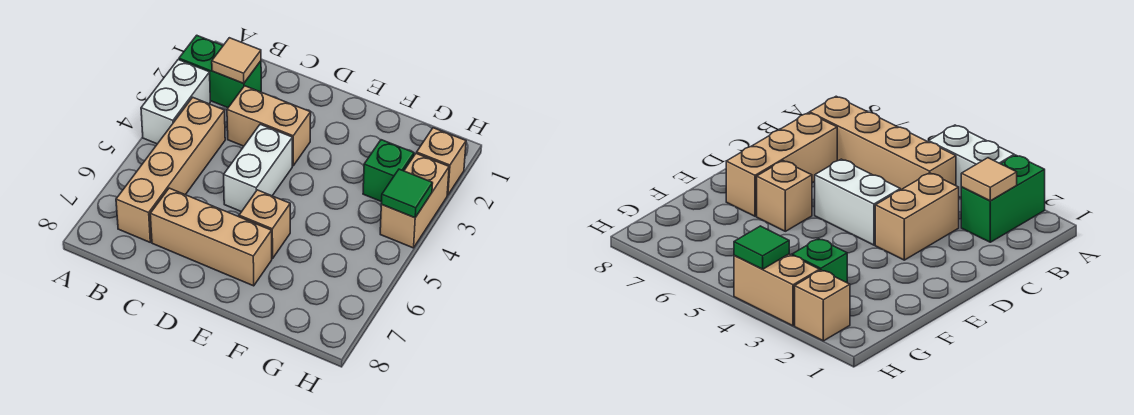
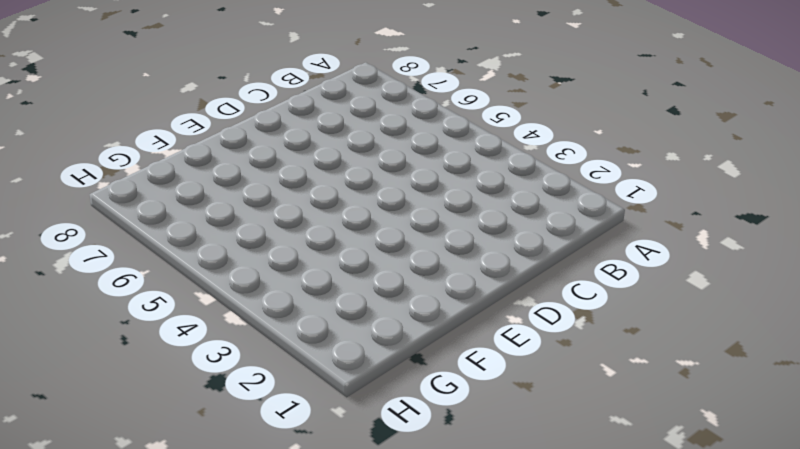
none -> green 1x2 brick [179,35,261,108]
none -> white 1x2 brick [141,60,210,144]
none -> tan 1x4 brick [116,97,225,242]

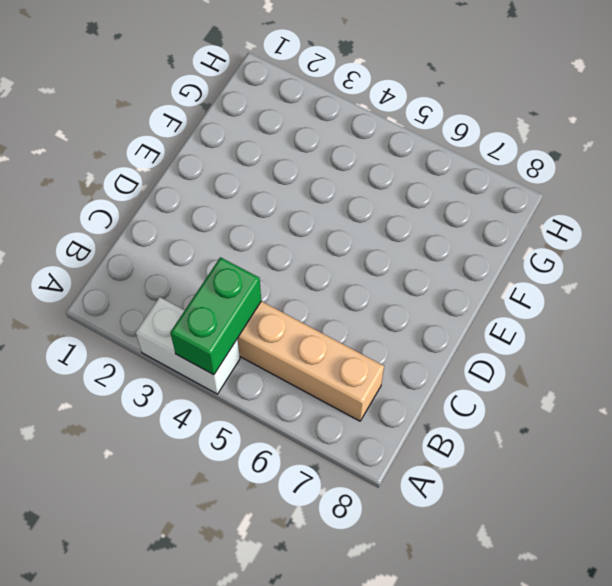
green 1x2 brick [170,257,261,375] -> green 1x2 brick moved to [179,35,261,108]
none -> tan 1x2 brick [227,86,311,166]
none -> tan 1x3 brick [150,188,272,286]
none -> white 1x2 brick [224,124,292,212]

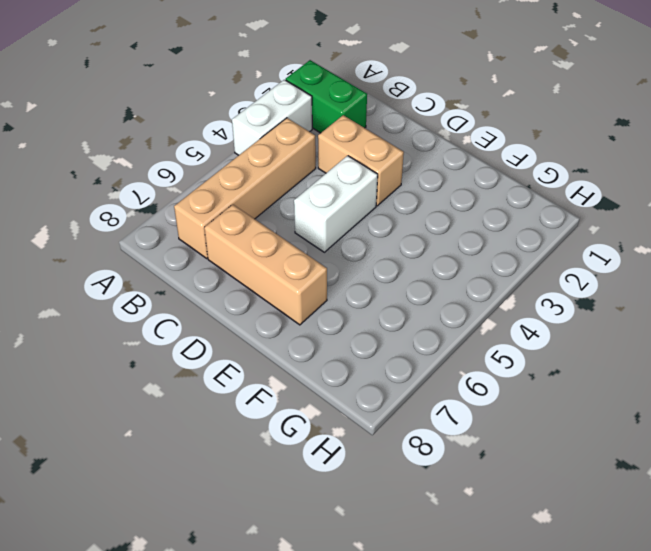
none -> tan 1x1 brick [239,190,290,259]
none -> green 1x1 brick [363,140,414,202]
none -> tan 1x1 brick [417,128,466,195]

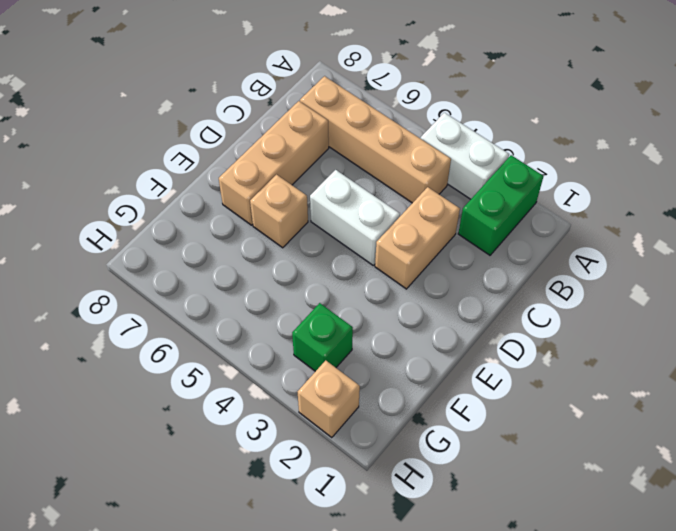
none -> tan 1x2 brick [380,153,449,248]
none -> tan 1x1 tile [212,38,261,83]
none -> green 1x1 tile [381,169,433,218]

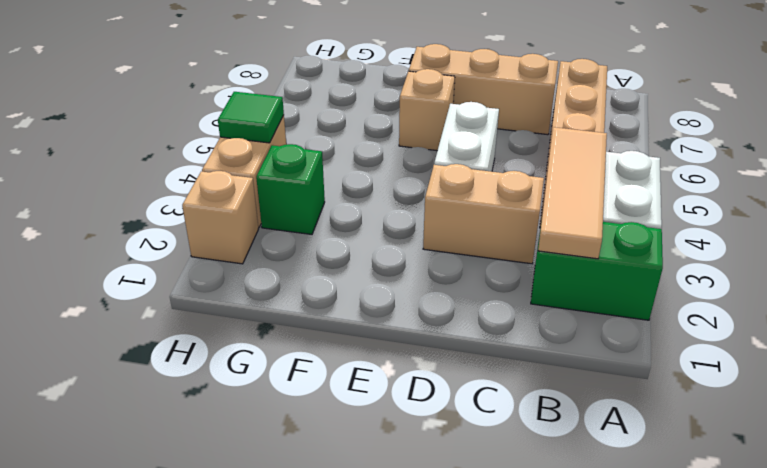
tan 1x3 tile [538,127,607,259] -> tan 1x1 tile [212,38,261,83]

